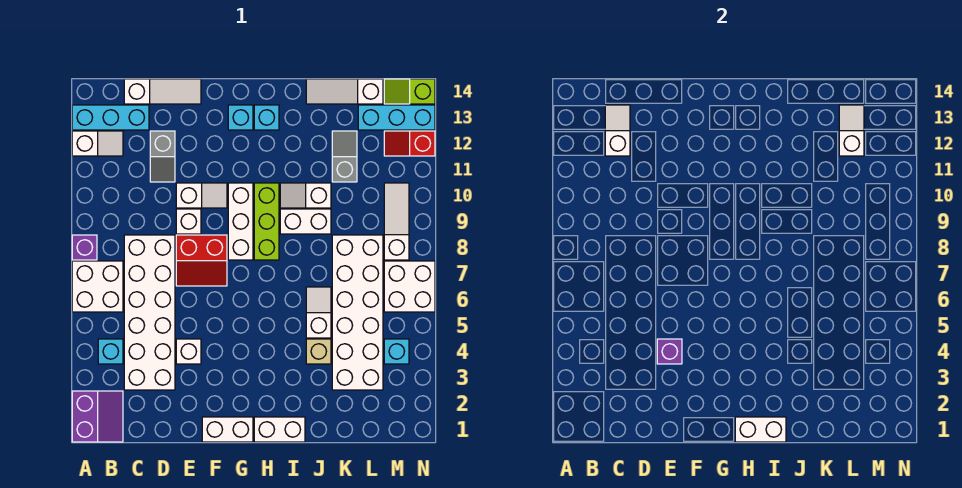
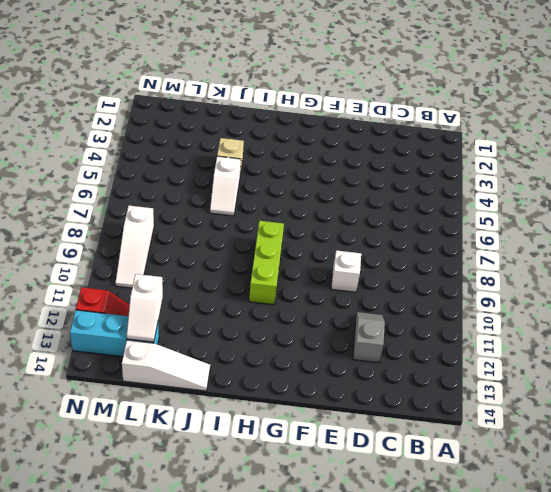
none -> purple 2x2 slope [72,391,123,442]
none -> white 2x2 brick [72,261,123,312]
none -> purple 1x1 brick [72,235,97,260]
none -> white 1x2 slope [72,131,123,156]

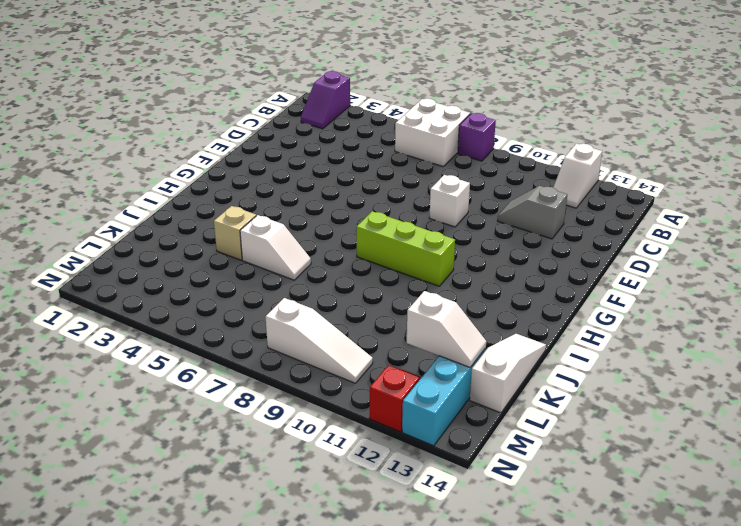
purple 1x2 slope [301,71,350,129] -> purple 2x2 slope [72,391,123,442]
none -> cyan 1x3 brick [72,105,149,130]
none -> cyan 1x1 brick [98,339,123,364]
none -> white 2x6 brick [124,235,175,390]
none -> white 1x3 slope [124,79,201,104]

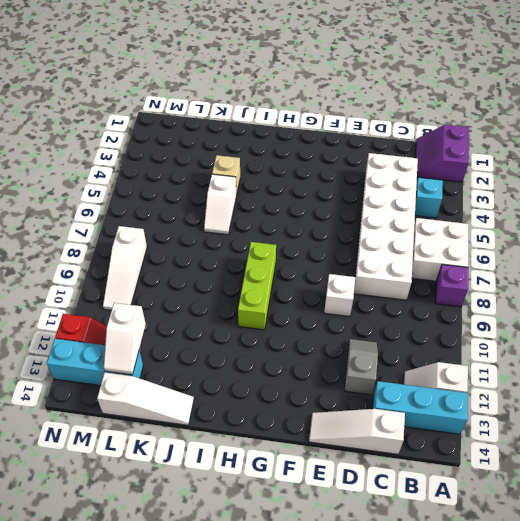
none -> white 1x1 brick [176,339,201,364]
none -> red 2x2 slope [176,235,227,286]
none -> white 1x2 slope [176,183,227,208]
none -> white 1x2 brick [202,417,253,442]

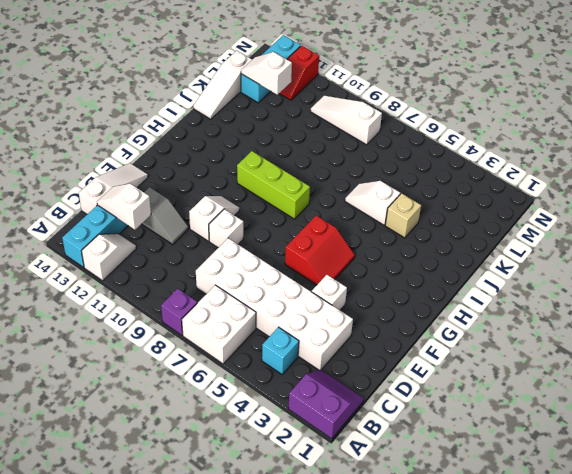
red 2x2 slope [285,216,355,285] -> red 2x2 slope moved to [176,235,227,286]
none -> white 1x2 brick [202,417,253,442]
none -> white 1x3 brick [228,183,253,260]
none -> cyan 1x1 brick [228,105,253,130]
none -> white 1x2 brick [254,417,305,442]

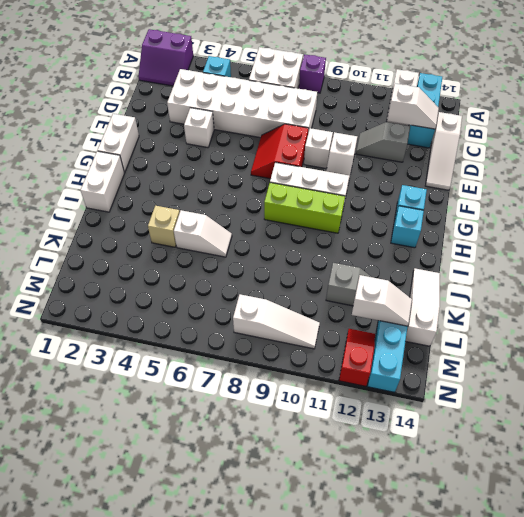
none -> white 1x2 brick [280,209,331,234]
none -> white 1x2 slope [280,183,331,208]
none -> white 2x6 brick [332,235,383,390]
none -> cyan 1x1 brick [384,339,409,364]

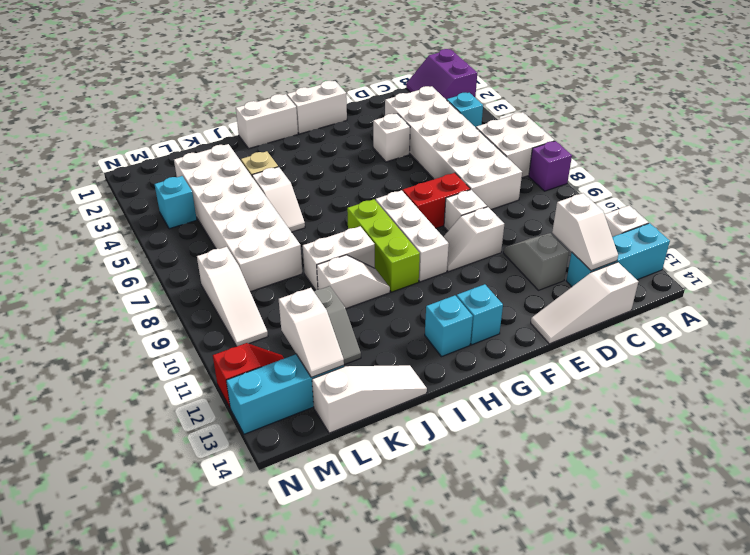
none -> white 2x2 brick [384,261,435,312]
none -> lime 1x2 slope [384,79,435,104]
none -> purple 1x1 brick [657,339,682,364]
none -> white 1x2 brick [735,417,786,442]

